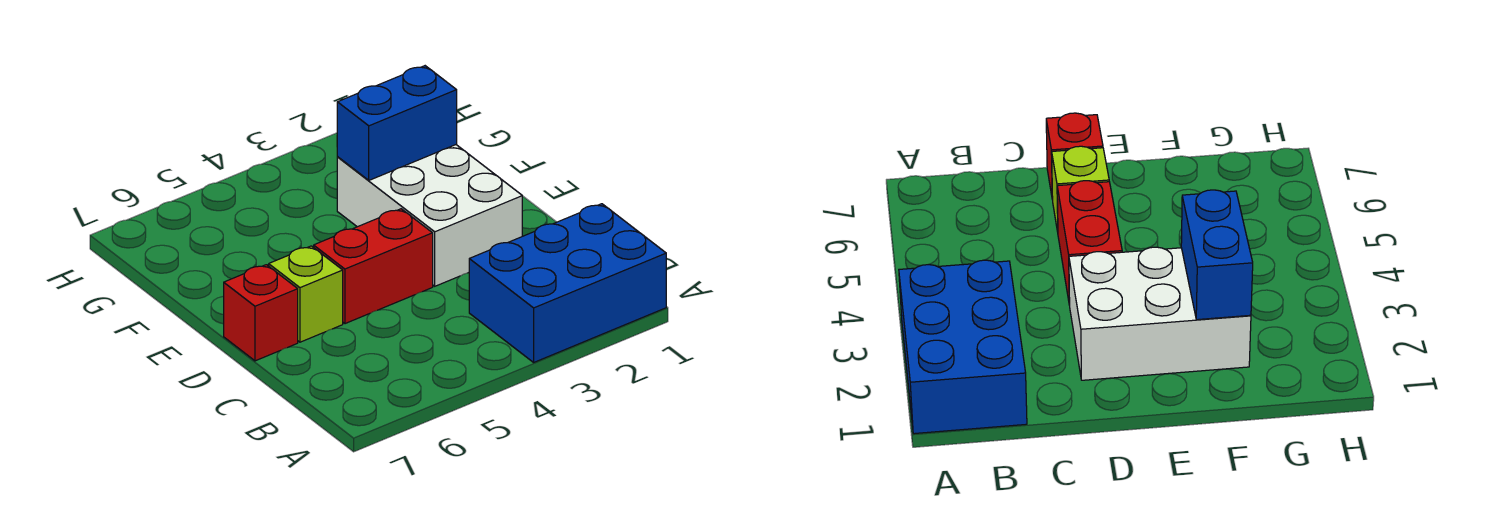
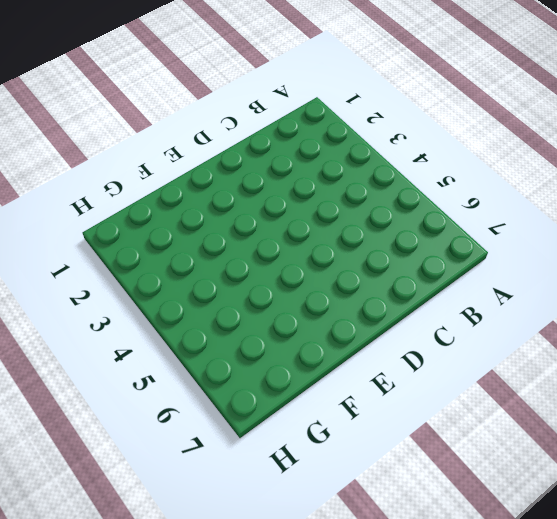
none -> blue 2x3 brick [469,204,666,362]
none -> white 2x3 brick [337,145,522,286]

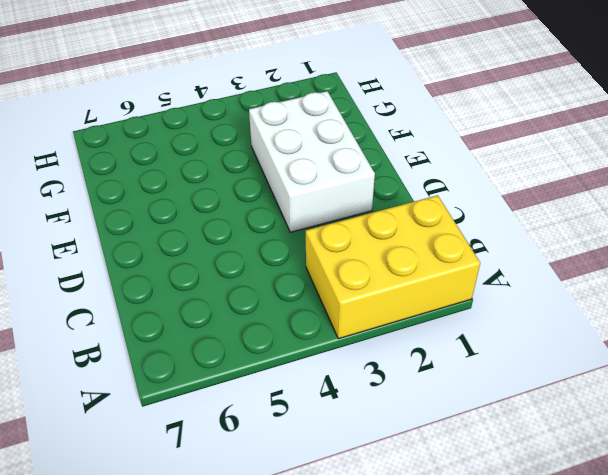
yellow 2x3 brick [306,195,480,339] -> blue 2x3 brick [469,204,666,362]
none -> red 1x2 brick [314,209,433,324]
none -> lime 1x1 brick [269,246,343,342]

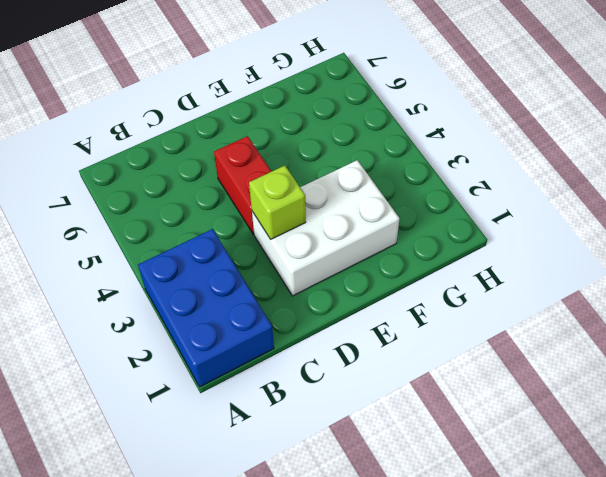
lime 1x1 brick [249,166,306,239] -> lime 1x1 brick moved to [269,246,343,342]
none -> red 1x1 brick [224,265,298,361]
none -> blue 1x2 brick [337,66,457,180]

